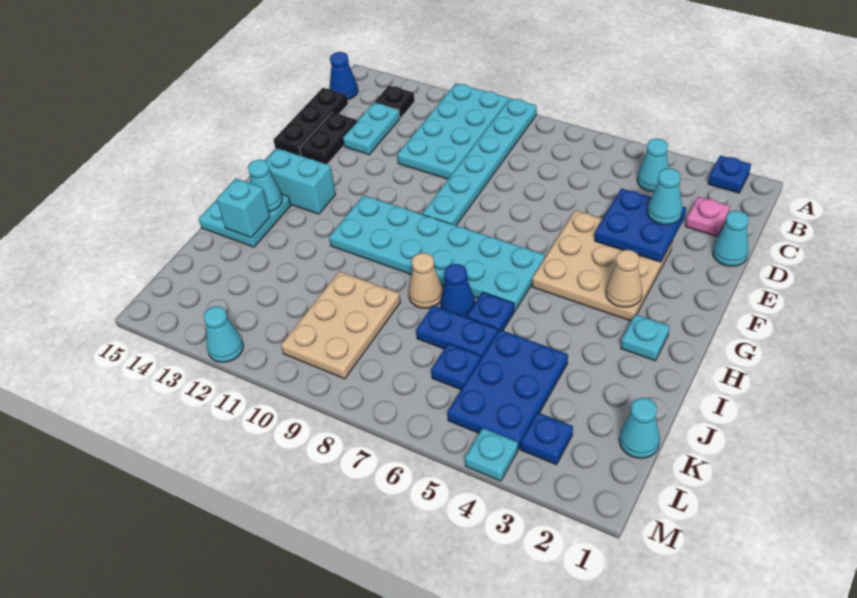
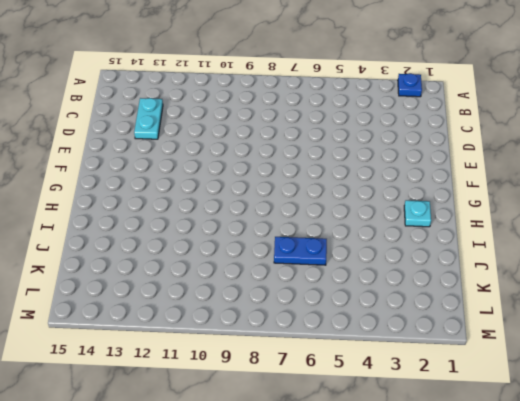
none -> cyan 1x6 plate [422,98,537,225]
none -> cyan 2x4 plate [397,83,509,179]
none -> cyan 1x1 cone [637,139,669,192]
none -> black 1x1 plate [374,86,414,118]

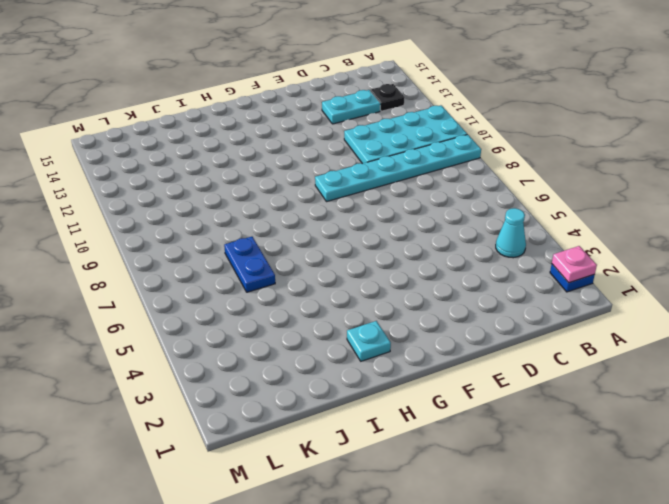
pink 1x1 plate [552,246,597,283] -> pink 1x1 plate moved to [686,197,730,237]
none -> blue 1x1 cone [330,52,358,100]
none -> black 1x3 plate [274,88,348,156]
none -> cyan 1x1 cone [713,211,749,266]
none -> black 1x2 plate [300,113,357,164]

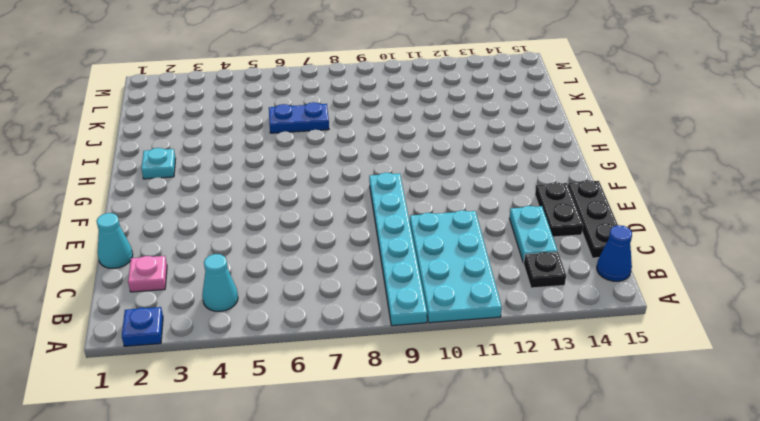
none -> tan 3x3 plate [532,210,673,321]
none -> cyan 2x6 plate [329,195,545,311]
none -> cyan 1x2 brick [265,148,336,214]
none -> cyan 2x2 plate [199,194,291,247]

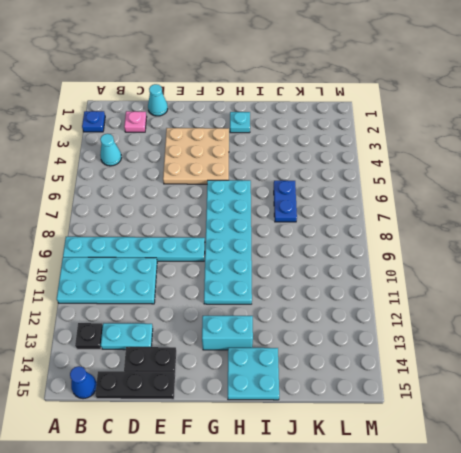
cyan 1x2 brick [202,316,253,350] -> cyan 1x2 brick turned to [265,148,336,214]
none -> blue 1x1 plate [467,292,514,331]
none -> blue 1x1 cone [441,264,475,317]
none -> tan 1x1 cone [409,253,443,308]
none -> blue 2x3 plate [447,330,568,449]

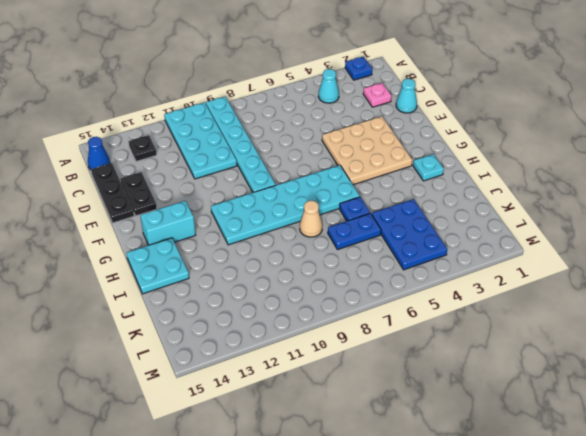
none -> cyan 1x2 plate [343,103,400,155]
none -> blue 1x1 cone [441,264,475,317]
none -> tan 2x3 plate [281,271,401,379]
none -> cyan 1x1 cone [619,398,660,458]

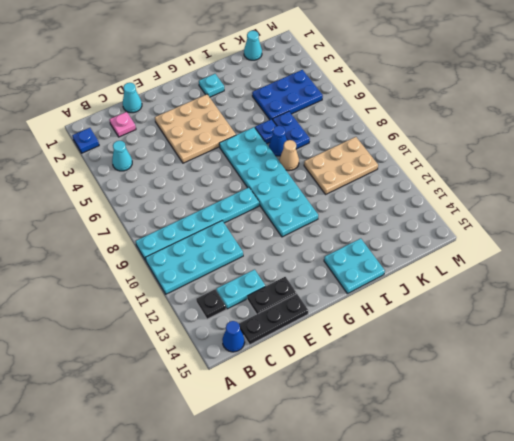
none -> cyan 1x2 brick [265,148,336,214]
none -> blue 1x1 plate [431,343,481,390]
none -> blue 1x1 plate [521,412,573,465]
none -> cyan 1x1 plate [465,428,518,481]

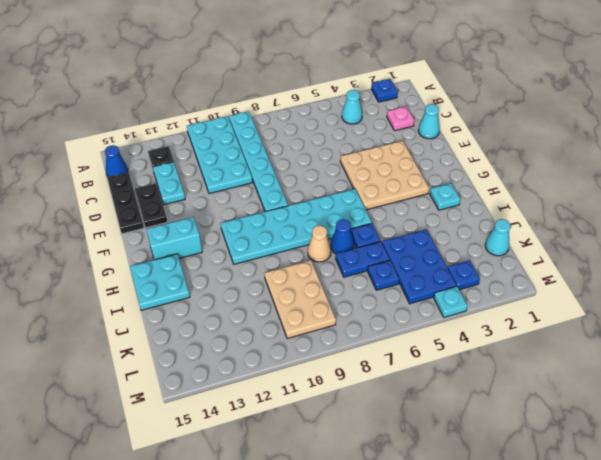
none -> cyan 1x1 cone [203,306,243,362]
none -> blue 2x2 plate [595,188,686,262]
none -> tan 1x1 cone [606,250,642,307]
none -> cyan 1x1 cone [248,160,282,212]

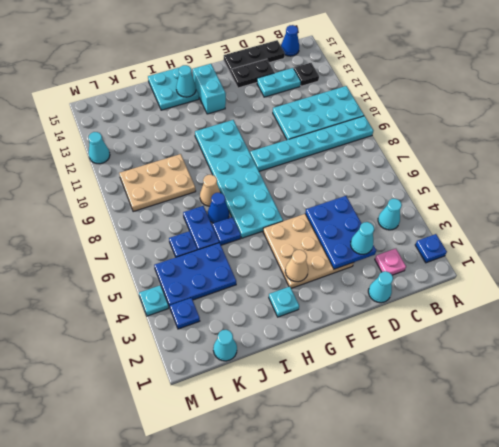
blue 2x3 plate [305,196,376,269] -> blue 2x2 plate [595,188,686,262]
none -> cyan 1x1 brick [217,178,270,238]

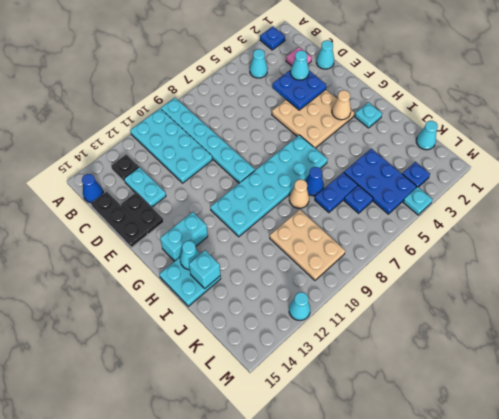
none -> blue 1x1 plate [467,292,514,331]

